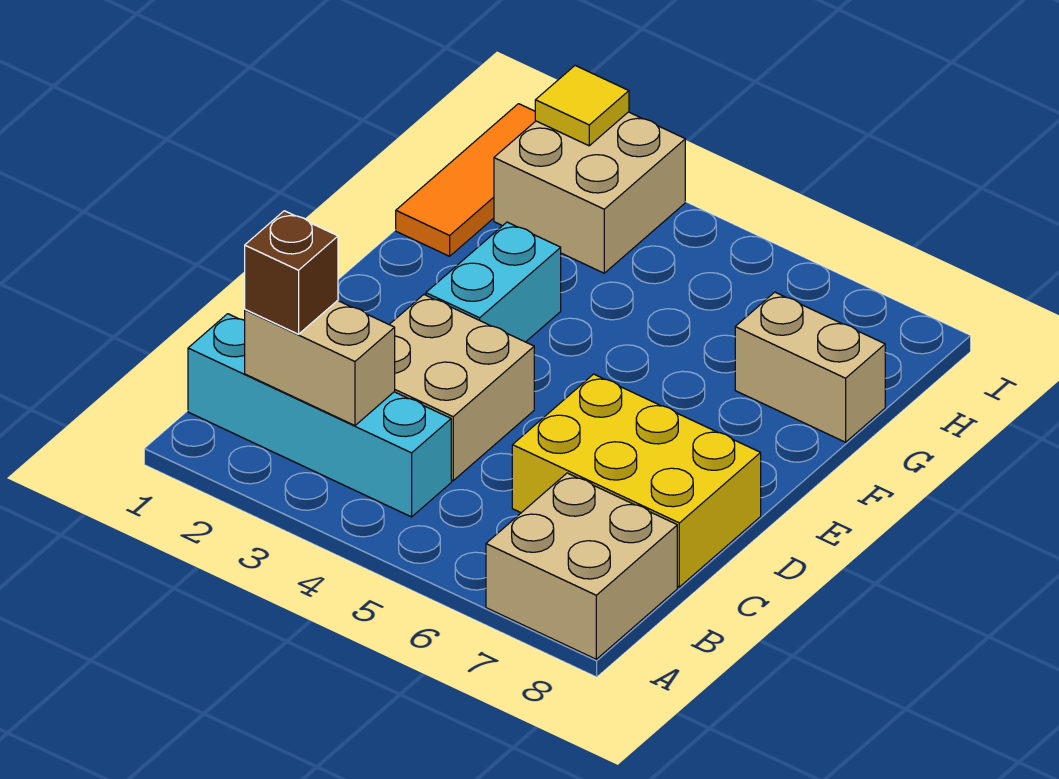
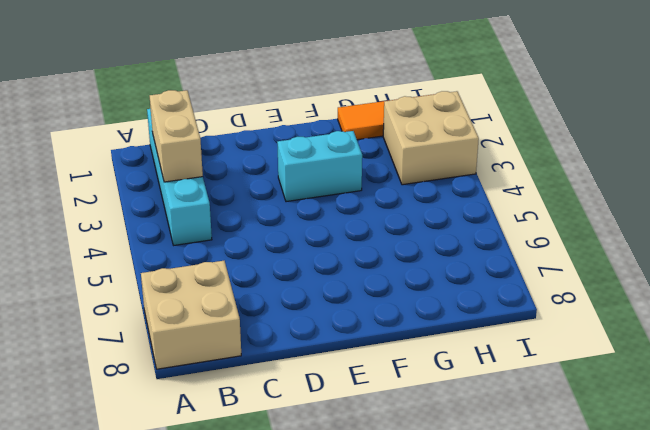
none -> tan 2x2 brick [389,295,534,481]
none -> yellow 2x3 brick [512,374,761,587]

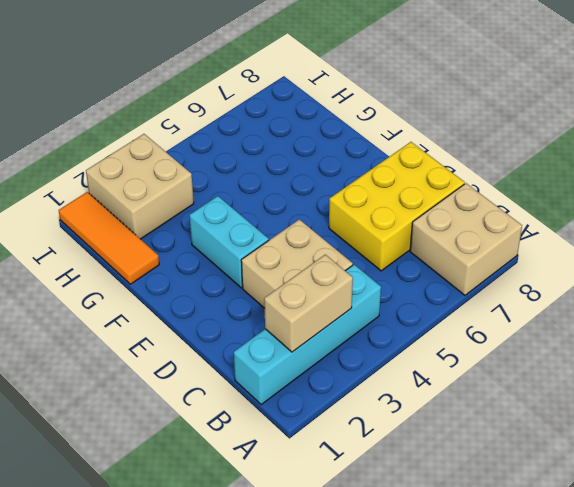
none -> tan 1x2 brick [735,292,885,442]
none -> yellow 1x1 tile [535,66,629,146]

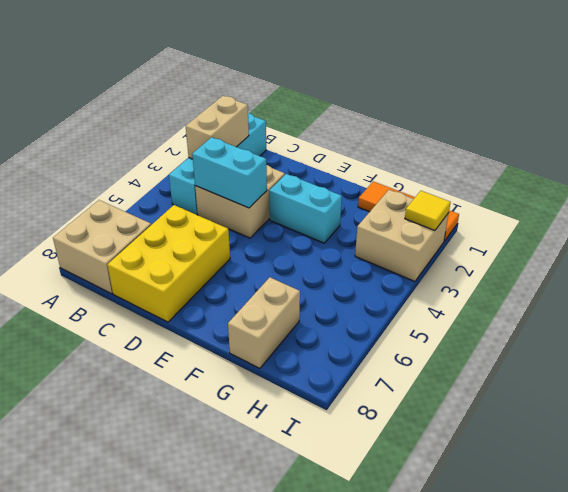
cyan 1x2 brick [192,137,267,208] -> none
none -> brown 1x1 brick [245,211,338,334]

